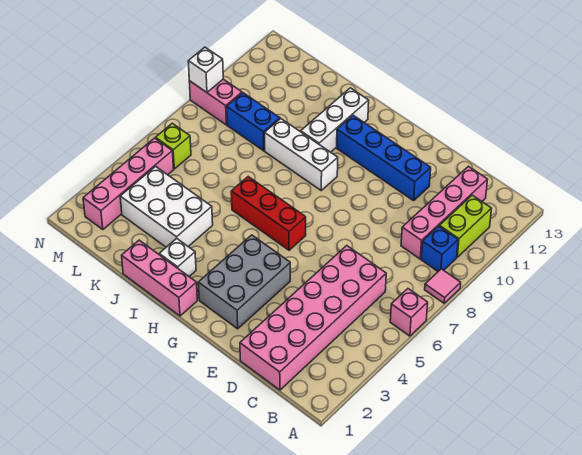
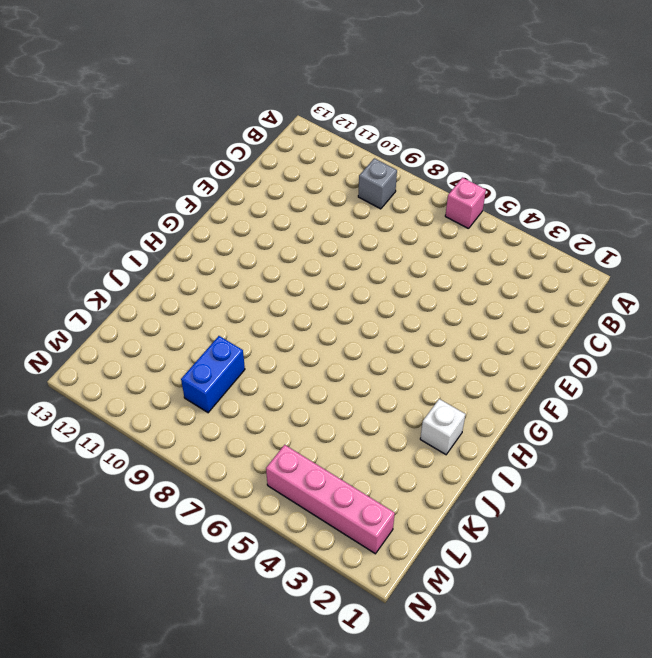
grey 1x1 brick [358,158,397,209] -> blue 1x1 brick [421,226,458,271]
none -> pink 1x1 tile [425,269,461,303]
none -> lime 1x2 brick [439,195,492,257]
none -> pink 2x6 brick [240,246,386,390]

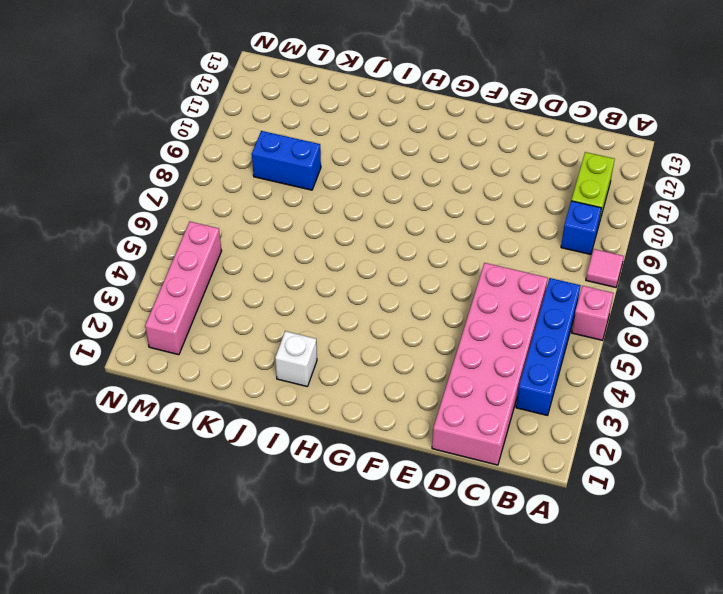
blue 1x4 brick [516,278,581,416] -> blue 1x4 brick turned to [337,115,431,201]
none -> pink 1x4 brick [401,166,488,259]
none -> grey 2x3 brick [198,235,290,329]
none -> red 1x3 brick [231,177,306,250]

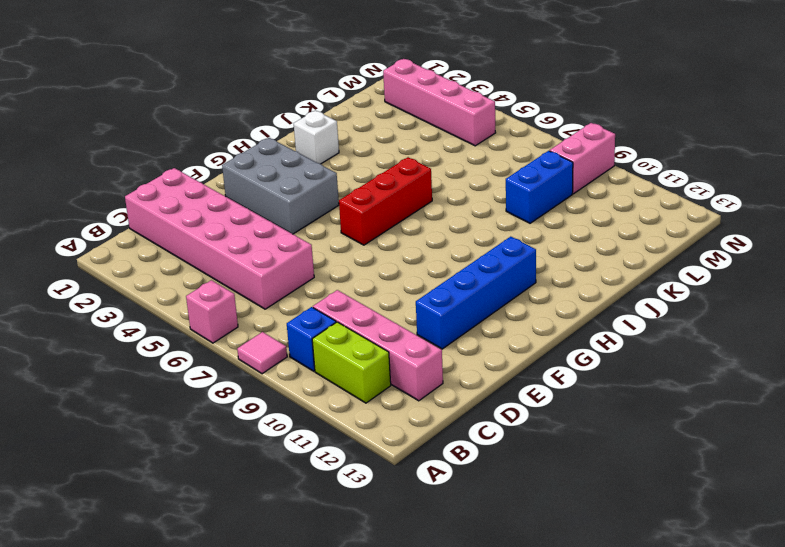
none -> pink 1x3 brick [122,240,197,316]
none -> white 1x3 brick [265,119,338,190]
none -> white 1x3 brick [301,88,369,152]

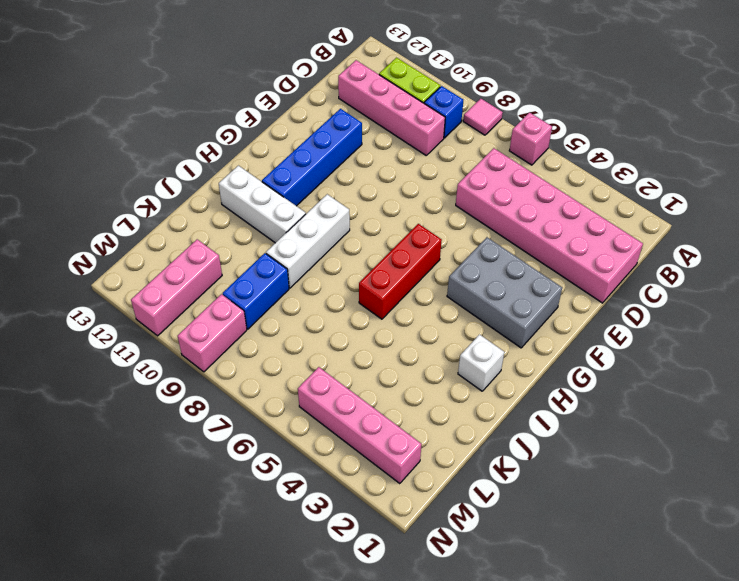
pink 1x3 brick [131,239,222,336] -> pink 1x3 brick moved to [122,240,197,316]
none -> white 2x3 brick [120,166,213,247]
none -> lime 1x1 brick [156,123,191,169]
none -> white 1x1 brick [188,47,223,92]

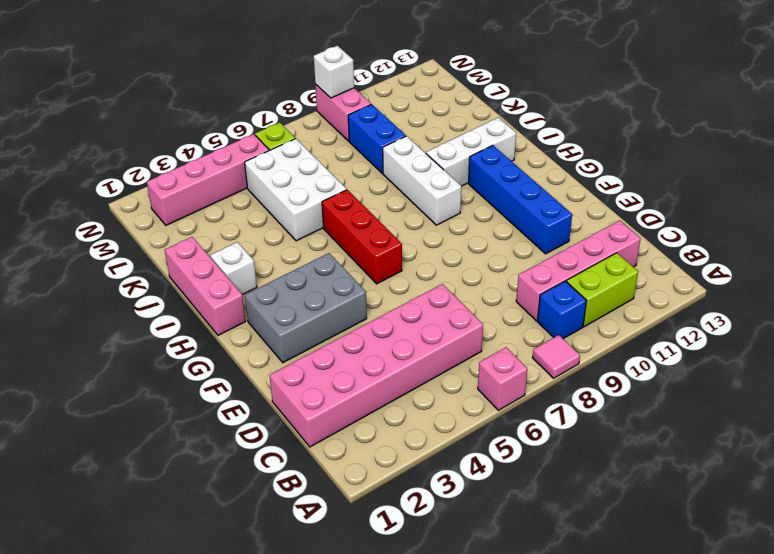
white 2x3 brick [245,139,347,241] -> white 2x3 brick moved to [120,166,213,247]

